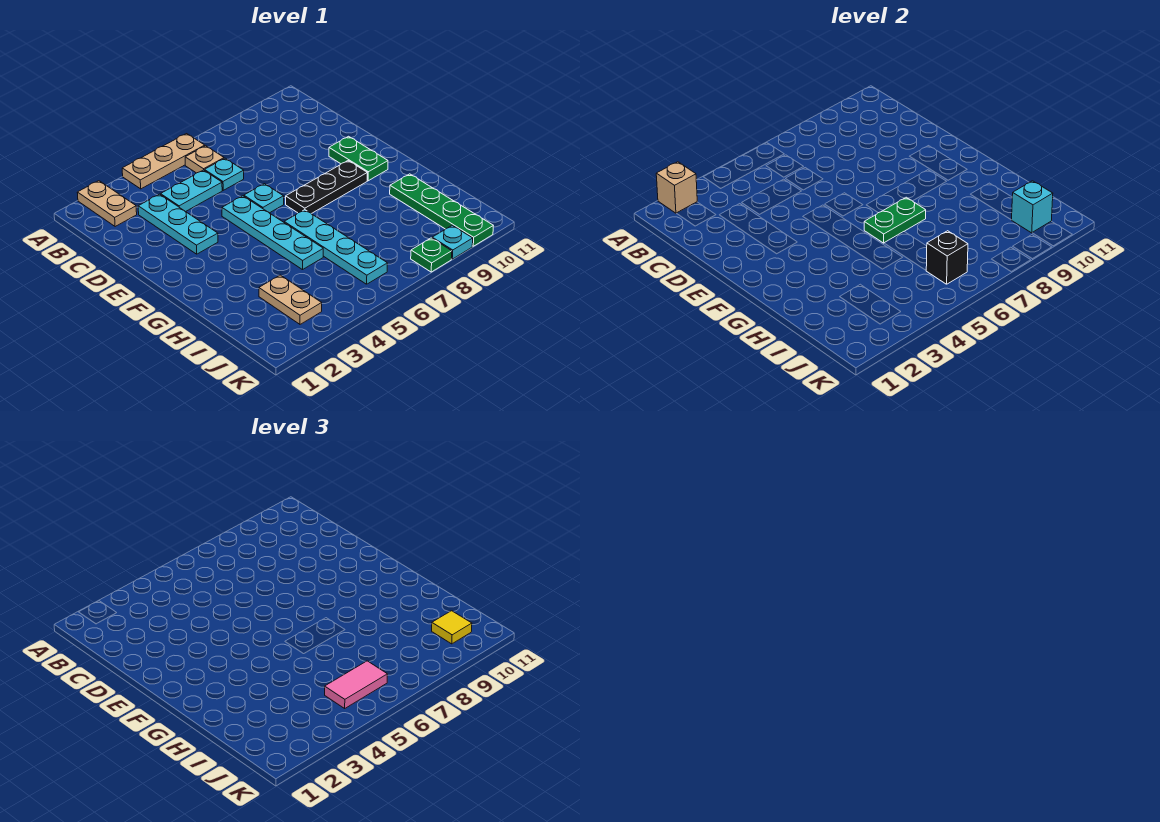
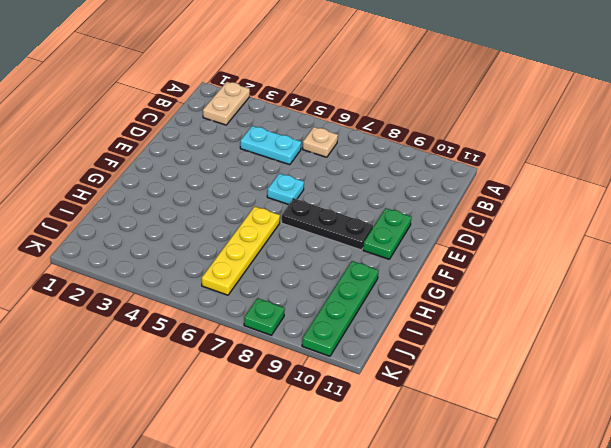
yellow 1x4 plate [202,207,280,295] -> cyan 1x4 plate [284,210,388,284]
none -> tan 1x3 plate [122,134,205,189]
none -> cyan 1x3 plate [138,194,218,254]
none -> cyan 1x1 plate [205,158,244,190]

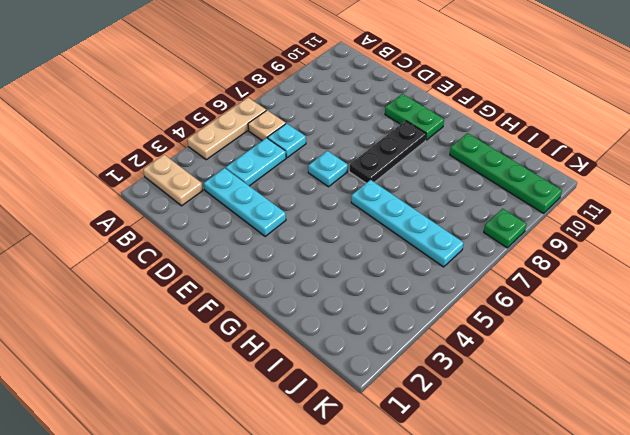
none -> cyan 1x4 plate [222,196,323,270]
none -> tan 1x2 plate [259,275,322,324]
none -> cyan 1x1 plate [432,225,473,259]

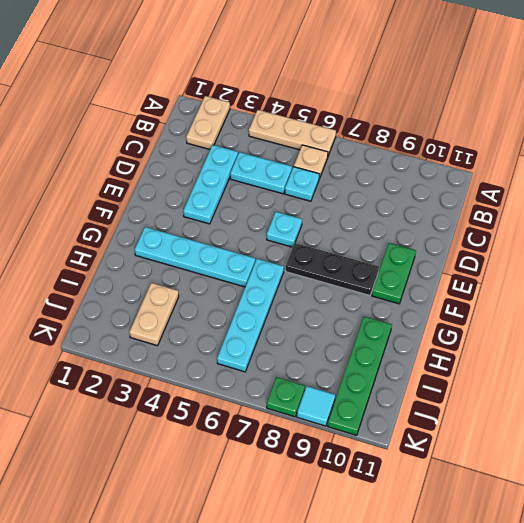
cyan 1x4 plate [135,227,255,287] -> cyan 1x4 plate turned to [222,196,323,270]
cyan 1x1 tile [297,386,335,426] -> cyan 1x1 plate [432,225,473,259]
none -> tan 1x1 brick [656,162,697,213]
none -> green 1x2 plate [864,197,926,243]
none -> black 1x1 brick [926,231,968,284]

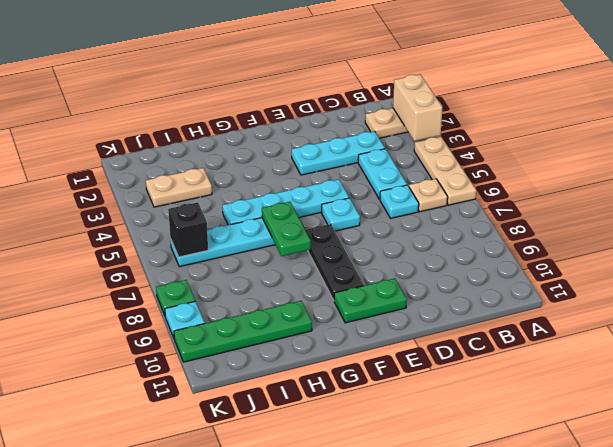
tan 1x2 brick [393,74,443,141] -> tan 1x1 brick [656,162,697,213]
none -> cyan 1x1 brick [1012,181,1053,233]
none -> pink 1x2 tile [325,661,388,708]
none -> yellow 1x1 tile [432,611,472,644]

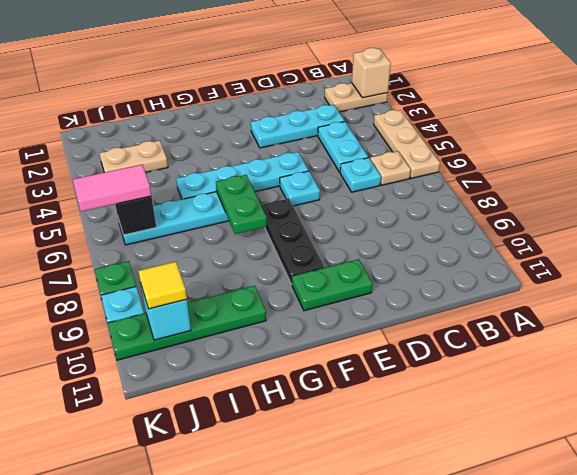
pink 1x2 tile [73,165,151,212] -> pink 1x2 tile turned to [325,661,388,708]

